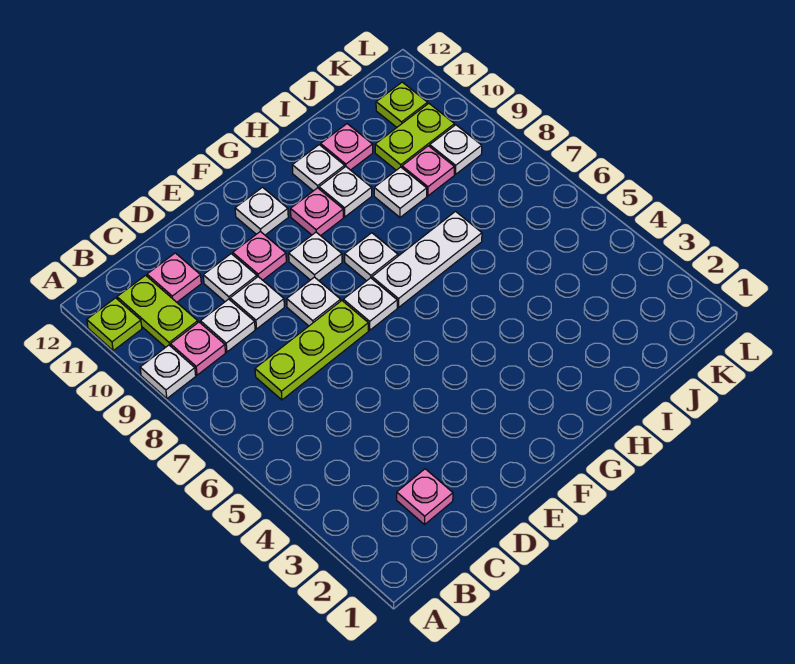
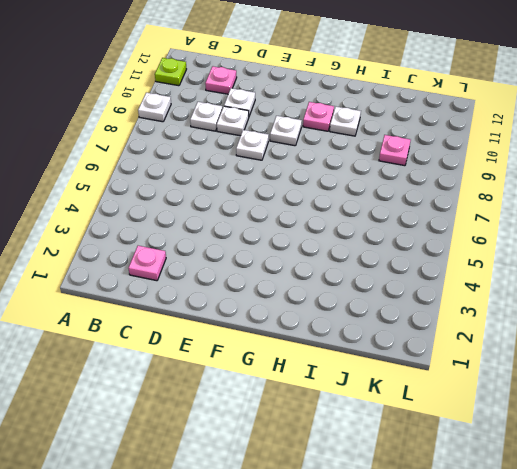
none -> pink 1x1 plate [171,322,225,375]
none -> lime 1x2 plate [117,275,198,348]
none -> lime 1x3 plate [255,301,368,400]

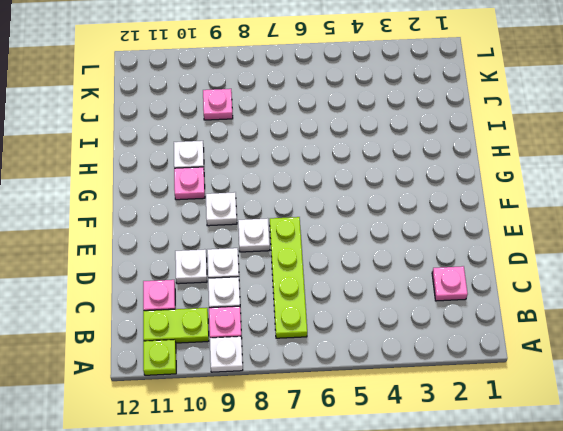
lime 1x4 plate [270,217,307,338] -> lime 1x3 plate [255,301,368,400]
none -> pink 1x1 plate [233,231,286,280]
none -> white 1x1 plate [343,278,397,330]
none -> white 1x1 plate [235,187,288,235]

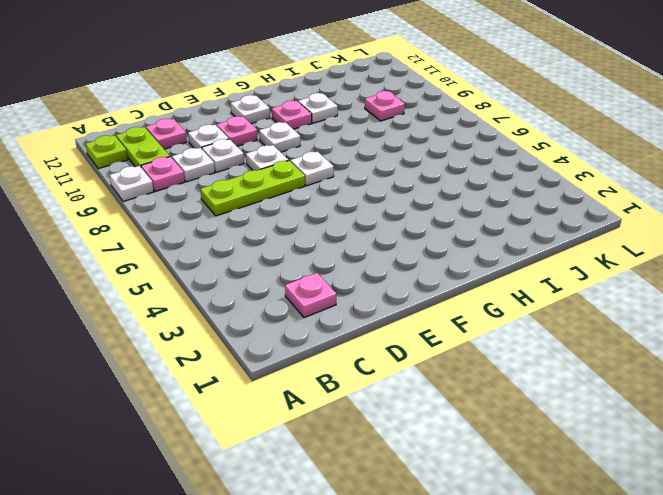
none -> white 1x3 plate [372,212,482,307]
none -> white 1x1 plate [345,233,398,281]
none -> white 1x1 plate [292,145,345,191]

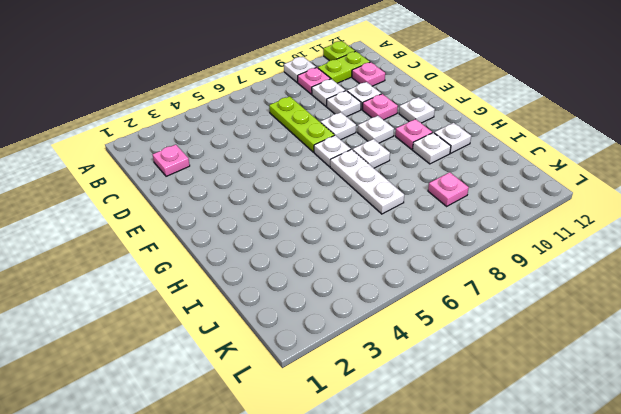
none -> white 1x1 plate [374,167,427,217]
none -> pink 1x1 plate [321,124,373,170]
none -> lime 1x2 plate [375,104,455,170]

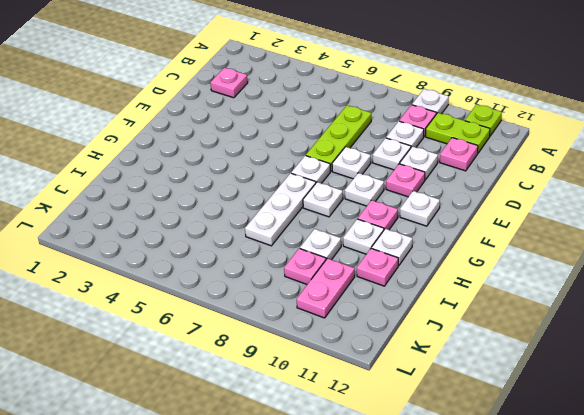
pink 1x2 plate [297,258,355,318] -> lime 1x2 plate [375,104,455,170]
none -> white 1x1 plate [430,125,482,174]
none -> lime 1x1 plate [376,82,428,127]

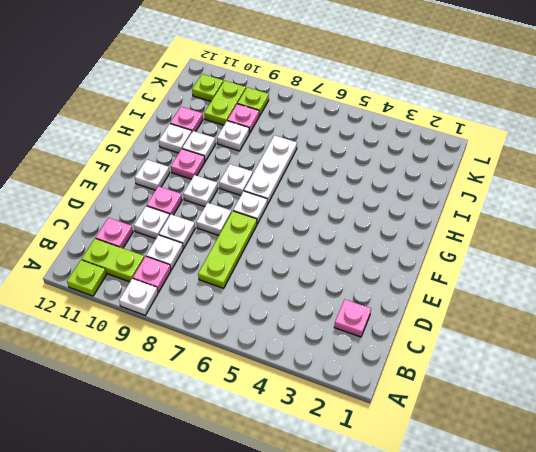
lime 1x1 plate [238,87,269,116] -> white 1x1 plate [430,125,482,174]

